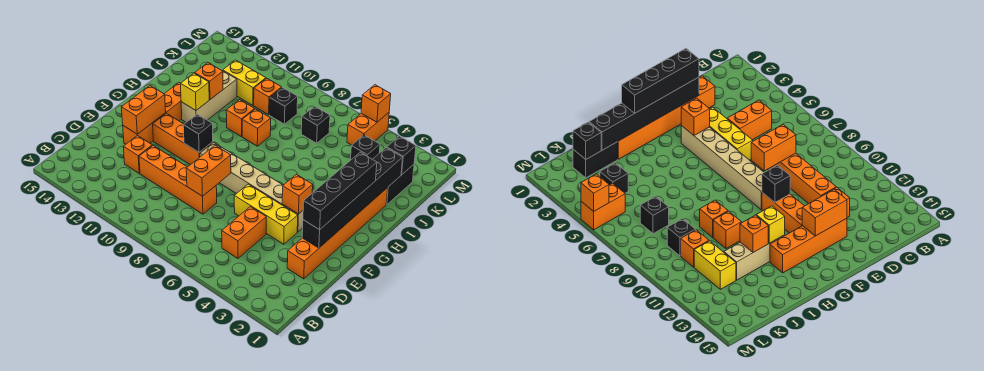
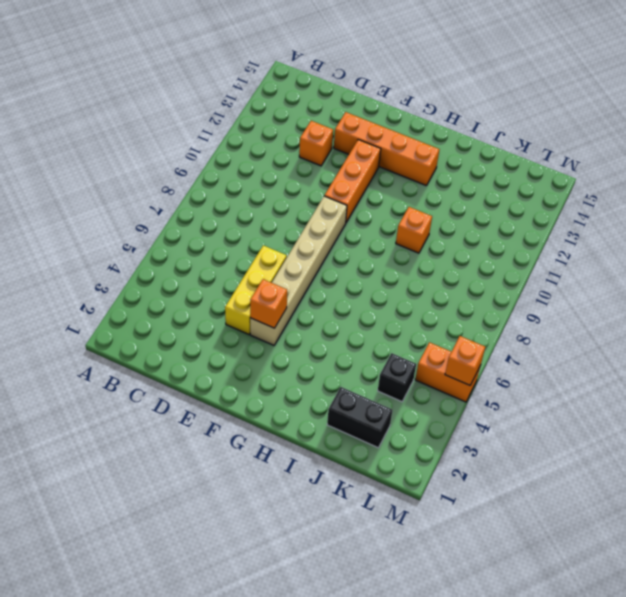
none -> orange 1x2 brick [222,207,266,258]
none -> orange 1x6 brick [287,188,388,279]
none -> orange 1x4 brick [139,146,217,214]

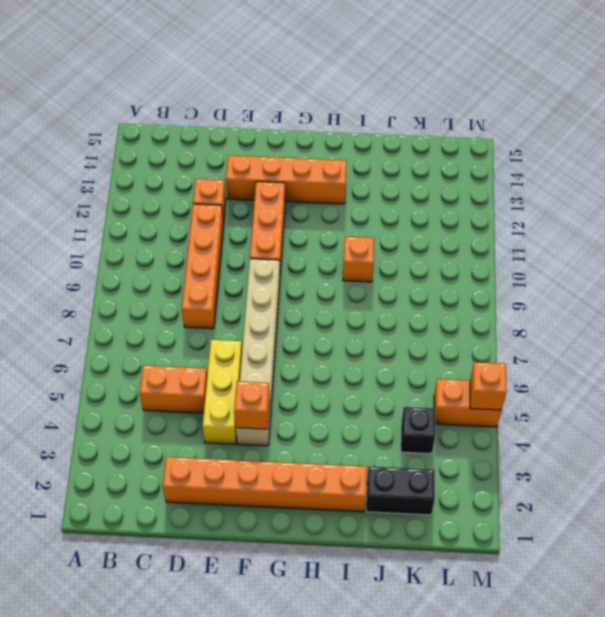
none -> tan 1x3 brick [181,71,237,122]
none -> orange 1x1 brick [242,109,271,146]
none -> black 1x1 brick [301,106,330,143]

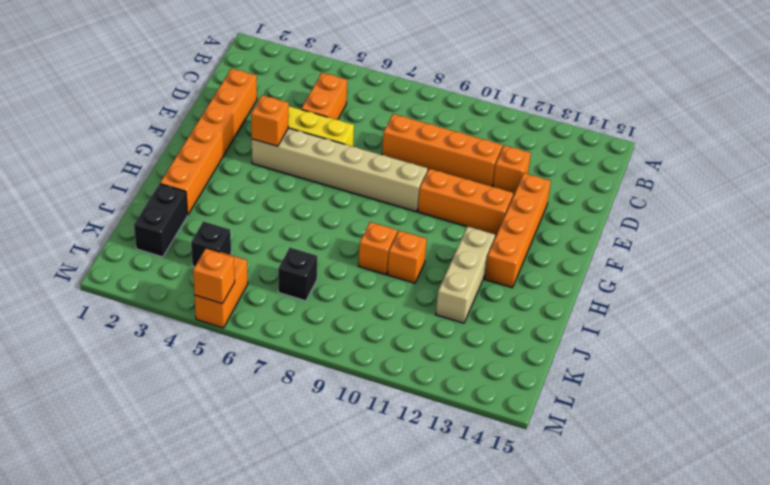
none -> black 1x1 brick [269,87,298,124]
none -> orange 1x1 brick [254,78,282,115]
none -> yellow 1x2 brick [223,60,266,105]

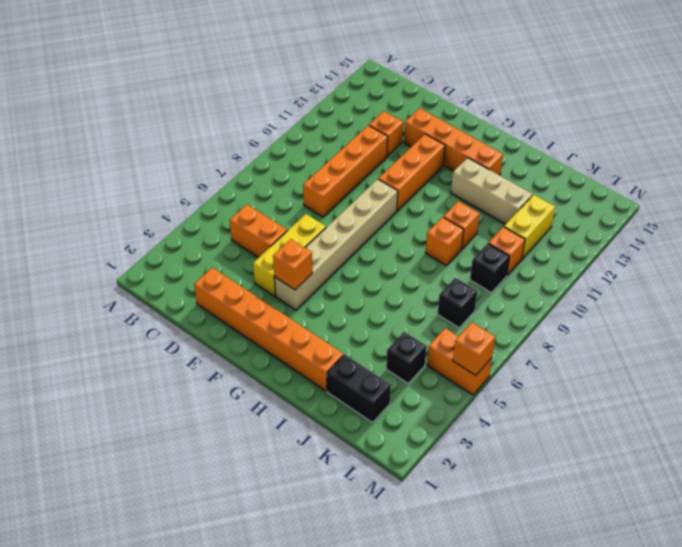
none -> orange 1x2 brick [186,145,231,196]
none -> black 1x6 brick [302,148,403,248]
none -> orange 1x2 brick [121,86,166,134]

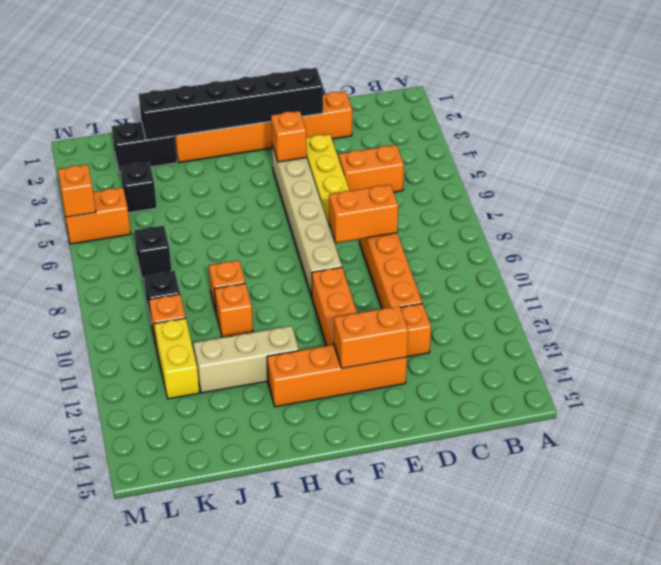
none -> black 1x1 brick [183,114,213,152]
none -> yellow 1x1 brick [181,73,209,110]
none -> orange 1x1 brick [195,63,223,99]

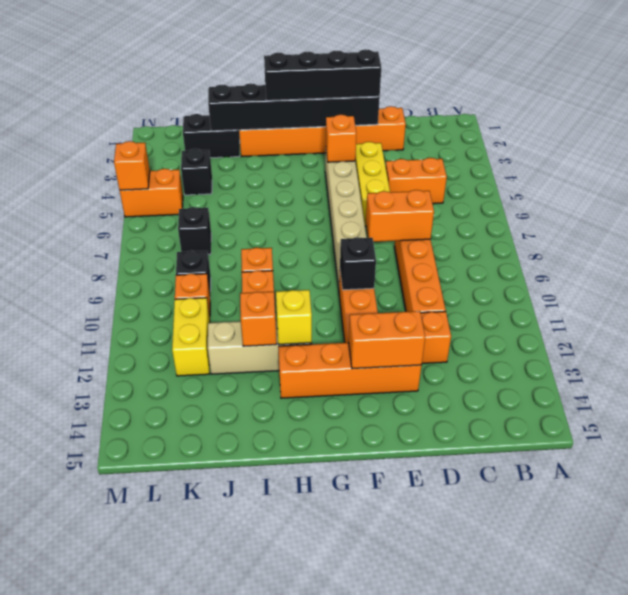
none -> black 1x1 brick [387,136,416,175]

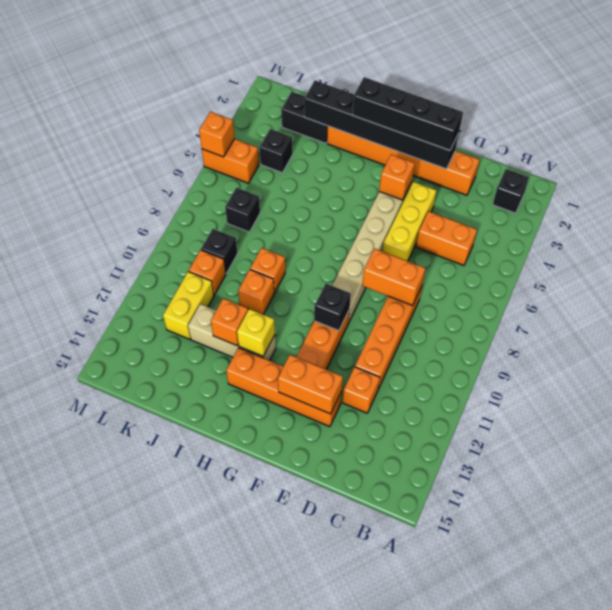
black 1x1 brick [493,169,529,213] -> black 1x1 brick moved to [387,136,416,175]

